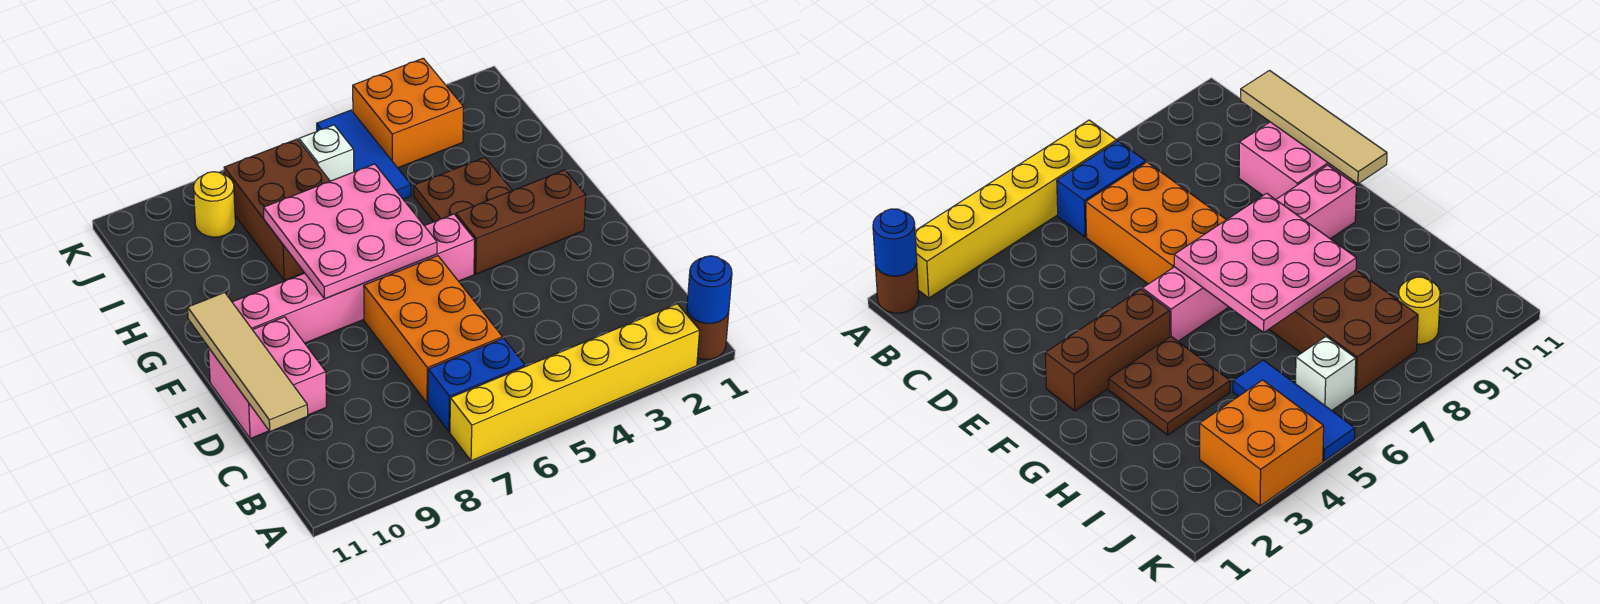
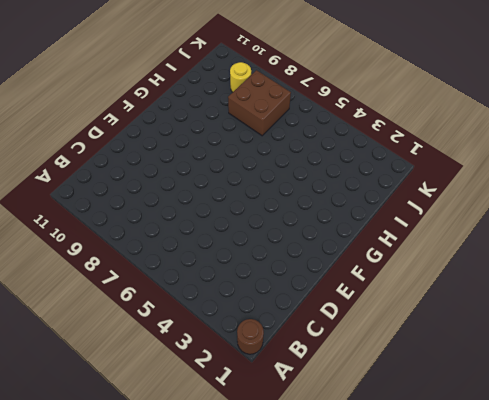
brown 2x2 brick [228,70,291,136] -> brown 2x3 brick [224,139,330,280]
none -> yellow 1x6 brick [450,304,700,461]
none -> blue 1x2 brick [428,338,525,432]
none -> orange 2x3 brick [364,256,502,403]

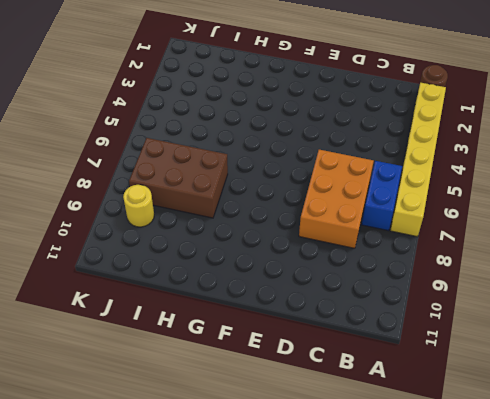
orange 2x3 brick [299,150,374,248] -> orange 2x3 brick turned to [364,256,502,403]
none -> pink 2x2 brick [209,317,327,439]
none -> brown 1x3 brick [456,170,586,274]
none -> pink 1x6 brick [232,214,475,343]

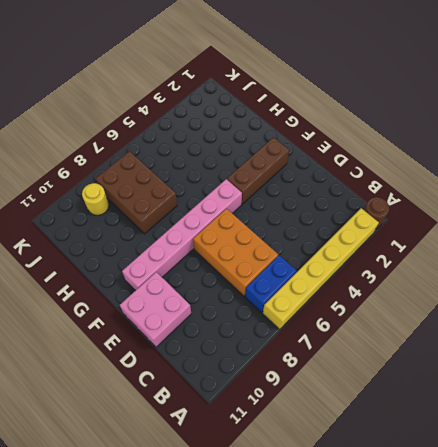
none -> brown 2x2 plate [414,157,512,222]
none -> blue 1x3 tile [317,110,411,199]
none -> orange 2x2 brick [353,58,463,168]

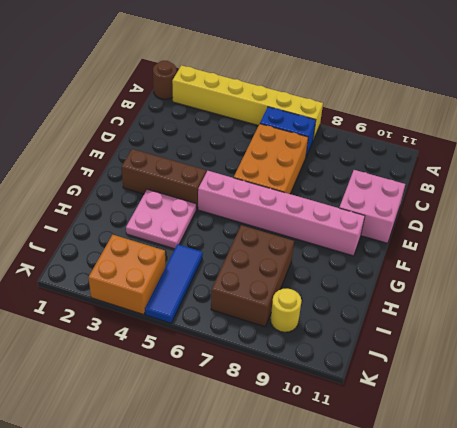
pink 2x2 plate [126,189,196,249] -> brown 2x2 plate [414,157,512,222]
none -> white 1x1 brick [299,125,354,181]
none -> blue 1x1 round brick [687,256,732,323]
none -> tan 1x4 tile [188,292,308,432]

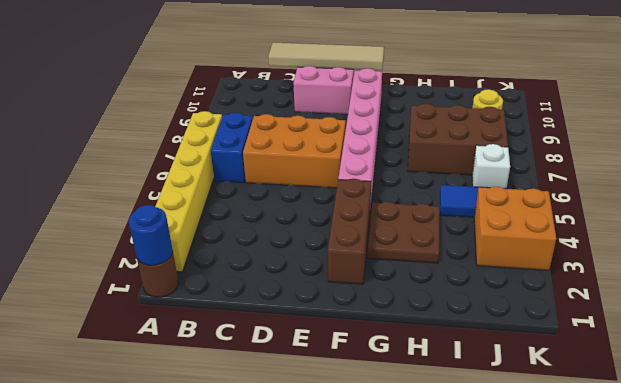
none -> pink 3x3 plate [263,164,437,299]

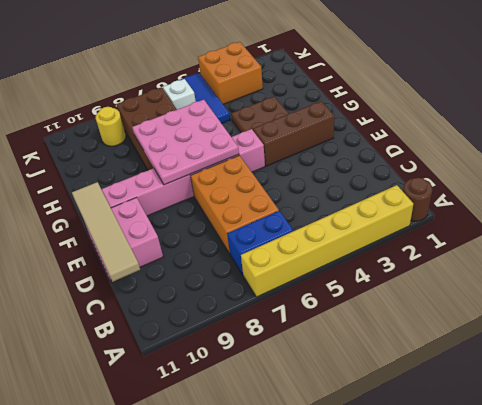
none -> blue 1x1 round brick [687,256,732,323]

